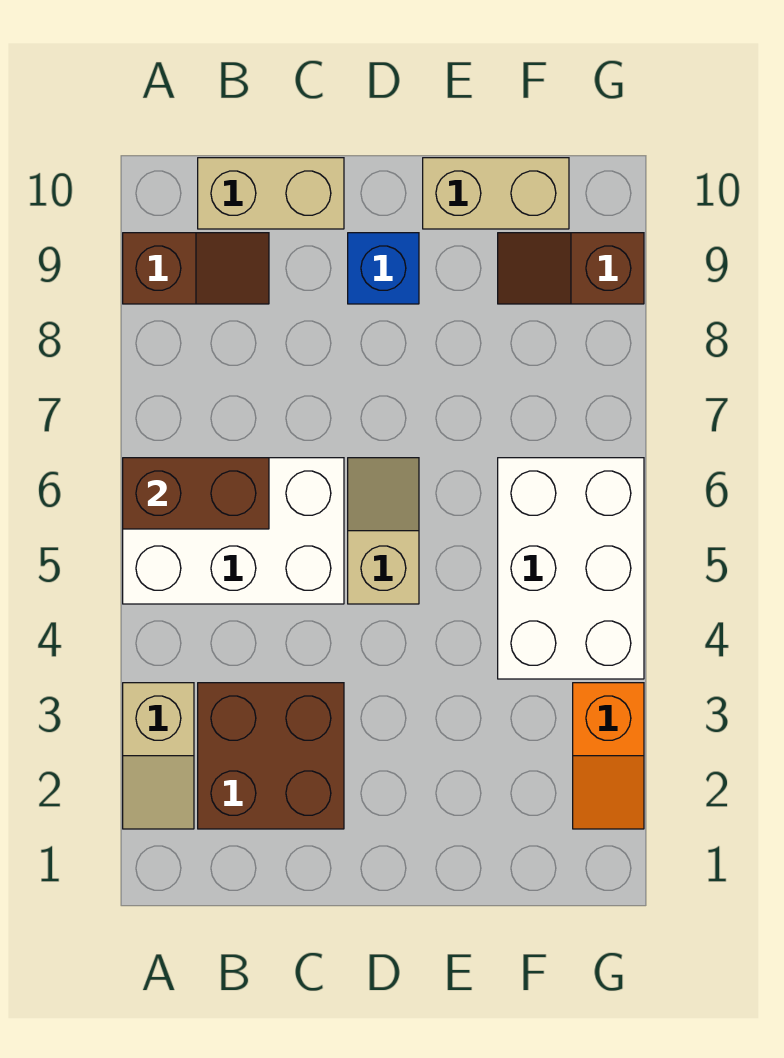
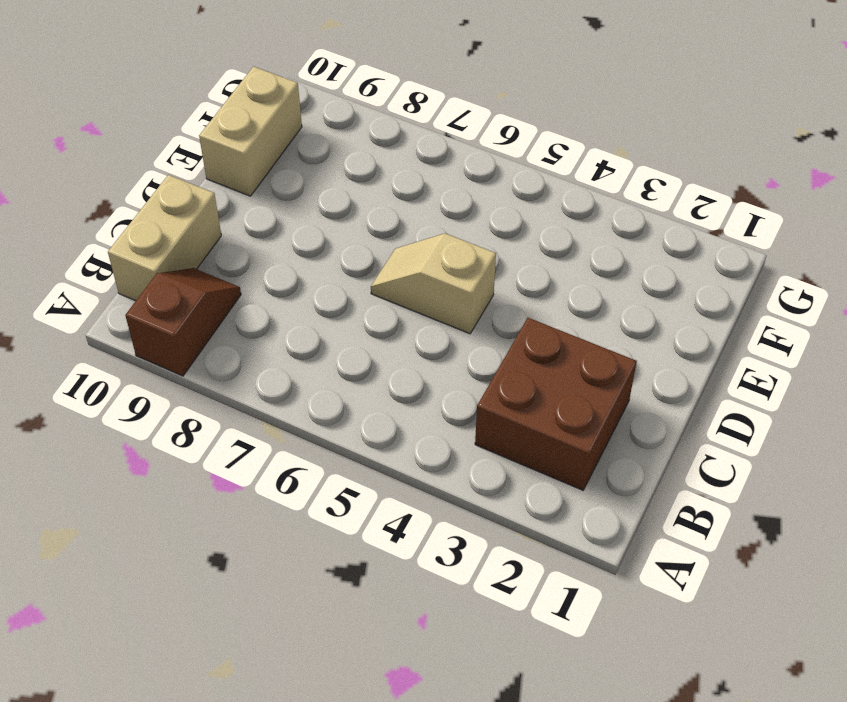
none -> tan 1x2 slope [123,683,194,829]
none -> white 2x3 brick [123,458,344,604]
none -> blue 1x1 brick [348,233,419,304]

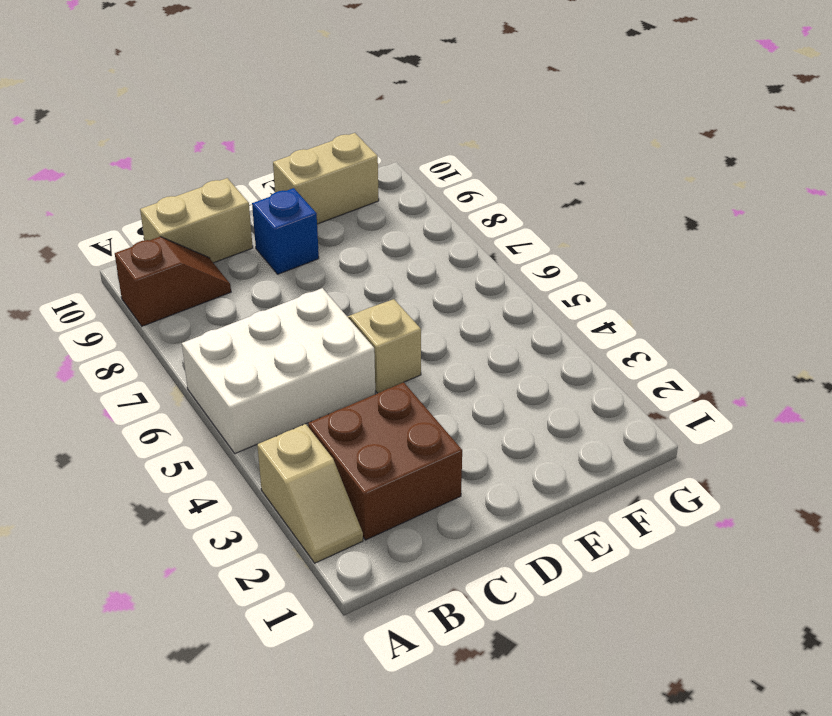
none -> white 2x3 brick [498,458,644,679]
none -> brown 1x2 slope [498,233,644,304]
none -> orange 1x2 slope [573,683,644,829]

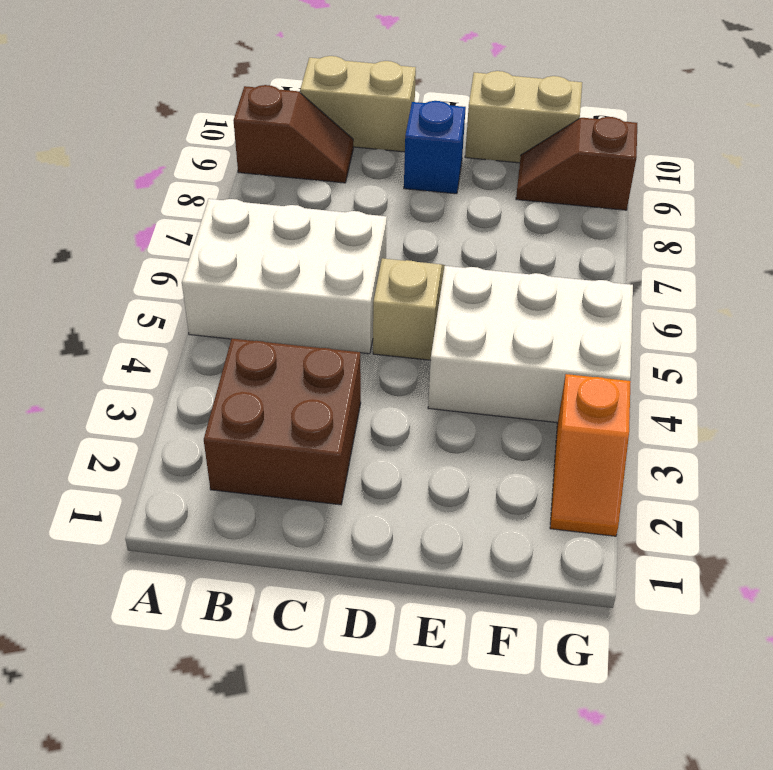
white 2x3 brick [428,266,633,423] -> white 2x3 brick turned to [498,458,644,679]
none -> tan 1x2 slope [123,683,194,829]
none -> brown 1x2 brick [123,458,269,529]

